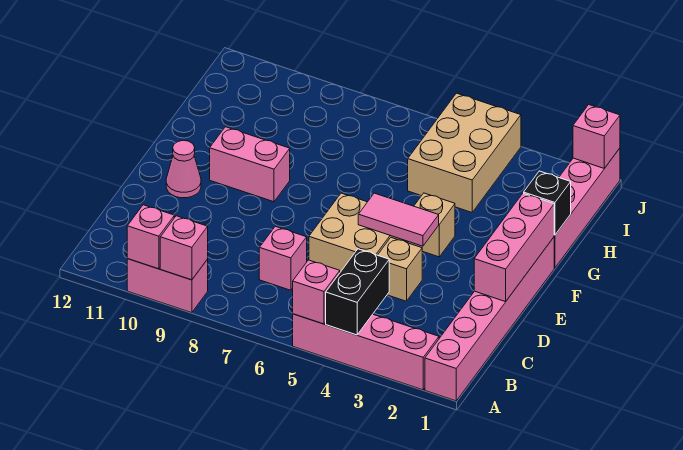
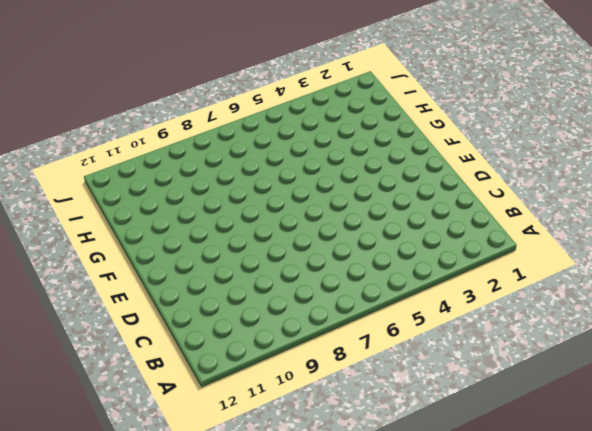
none -> pink 1x6 brick [425,237,554,401]
none -> pink 1x4 brick [293,314,439,390]
none -> pink 1x2 brick [127,259,208,313]

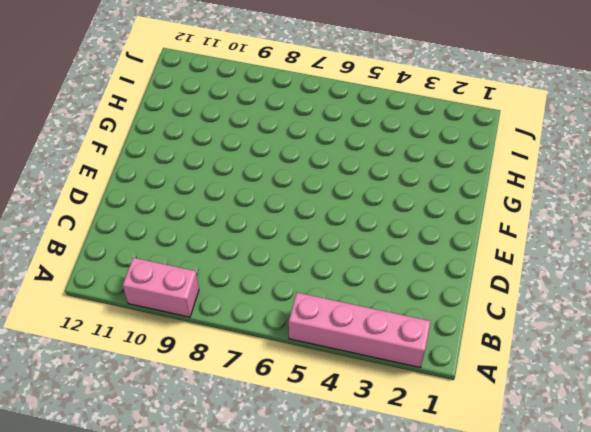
none -> pink 1x6 brick [425,237,554,401]
none -> pink 1x1 brick [259,226,307,290]
none -> tan 1x1 brick [378,238,422,301]

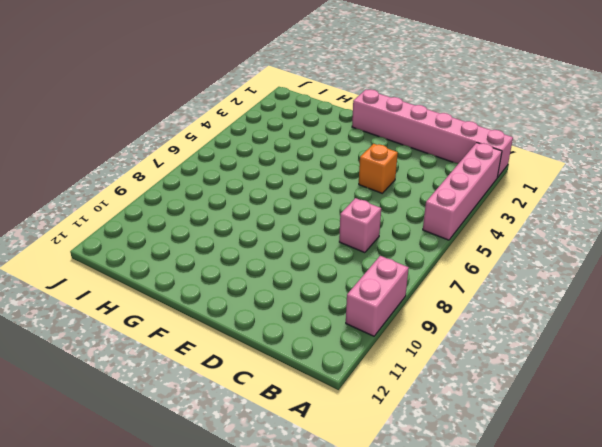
orange 1x1 brick [359,144,398,193] -> tan 1x1 brick [378,238,422,301]
none -> tan 2x2 brick [309,193,406,272]
none -> pink 1x1 cone [166,140,201,198]
none -> tan 1x1 brick [408,193,455,257]

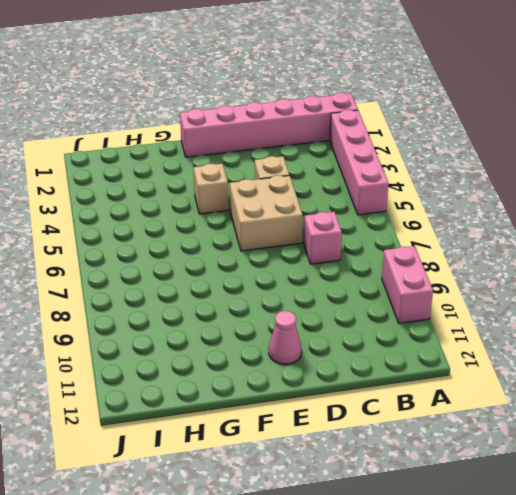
none -> pink 1x2 brick [210,127,290,202]
none -> pink 1x4 brick [554,148,620,268]
none -> tan 2x3 brick [408,93,521,212]

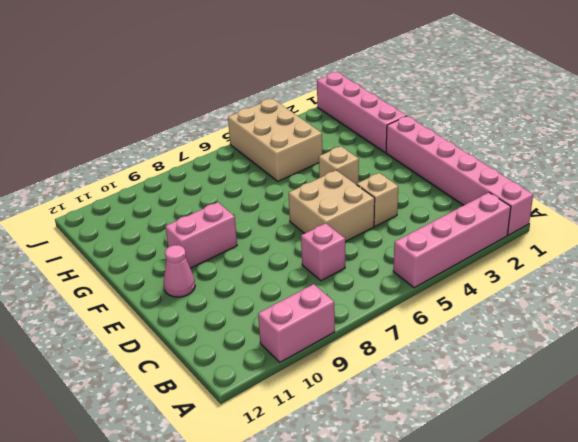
none -> black 1x2 brick [326,249,389,335]
none -> pink 1x1 brick [293,260,340,324]
none -> pink 1x1 brick [160,216,208,280]

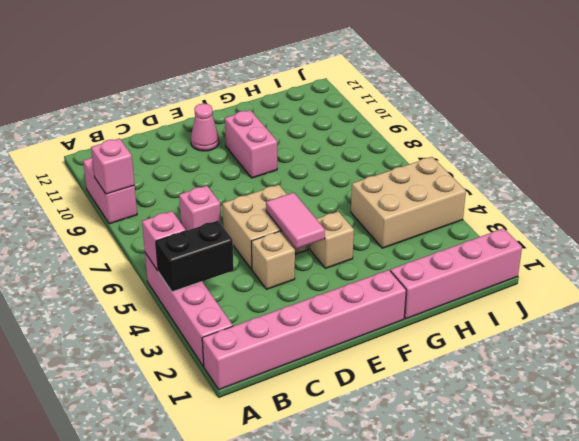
none -> pink 1x1 brick [127,205,174,269]
none -> pink 1x3 brick [474,193,554,302]
none -> black 1x1 brick [524,171,571,235]

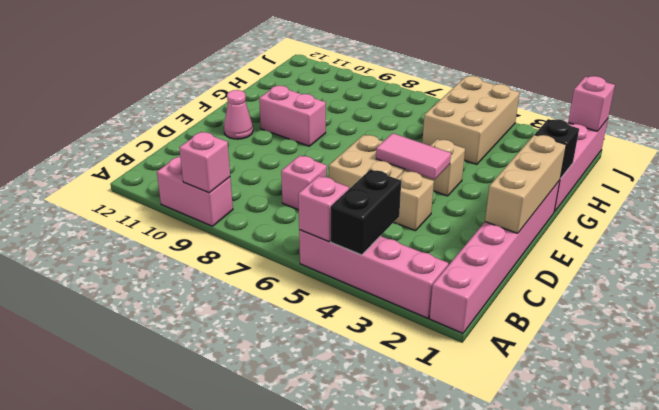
tan 1x3 brick [485,135,566,233] -> pink 1x3 brick [474,193,554,302]
none -> pink 1x1 brick [127,205,174,269]

